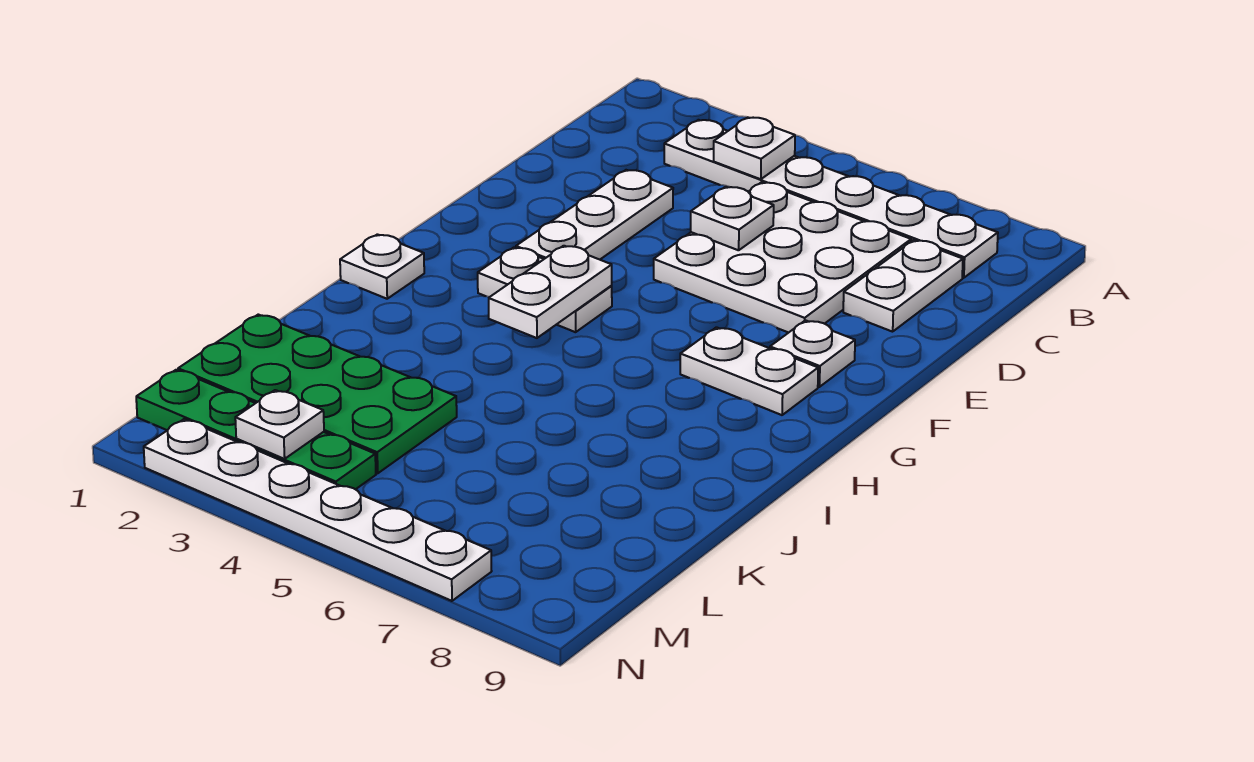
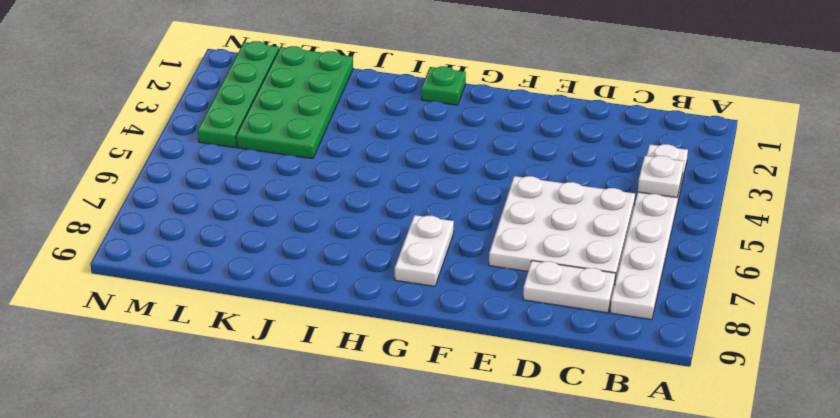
green 1x1 plate [421,66,466,105] -> white 1x1 plate [340,234,424,299]
none -> white 1x3 plate [516,170,673,260]
none -> white 1x1 plate [770,320,855,387]
none -> white 1x2 plate [478,247,612,332]

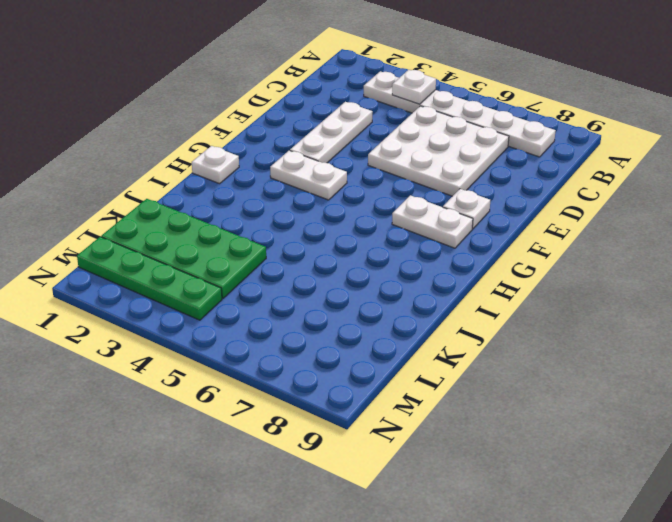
none -> white 1x2 plate [843,240,963,332]
none -> white 1x6 plate [144,419,492,601]
none -> white 1x1 plate [691,187,774,250]

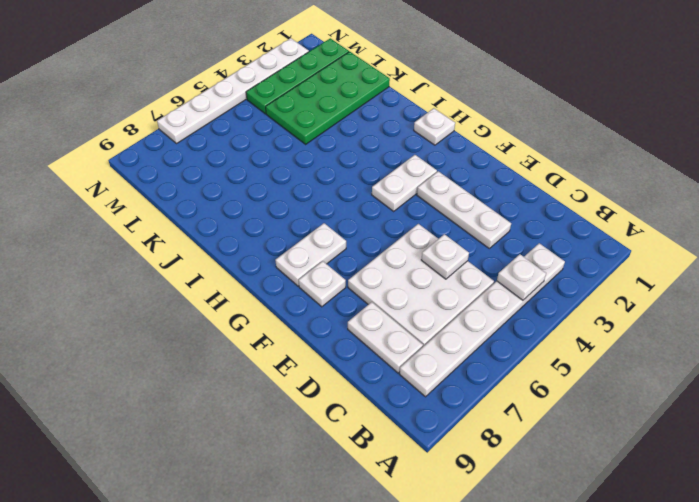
none -> white 1x2 plate [489,246,612,338]
none -> white 1x1 plate [235,390,324,459]

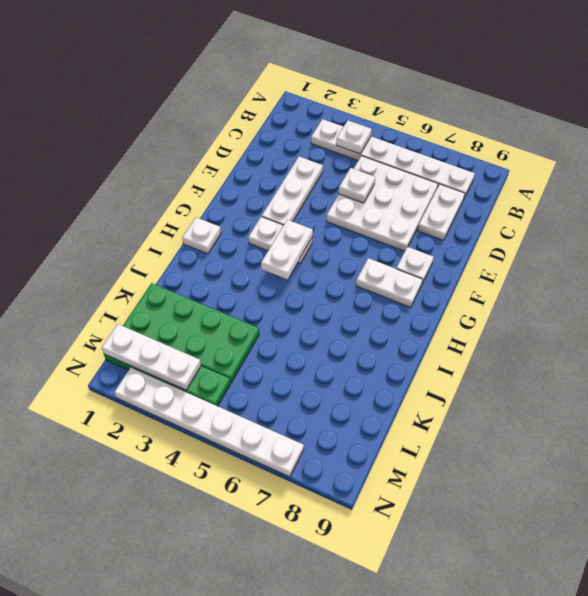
white 1x3 plate [102,324,201,390] -> white 1x1 plate [235,390,324,459]

